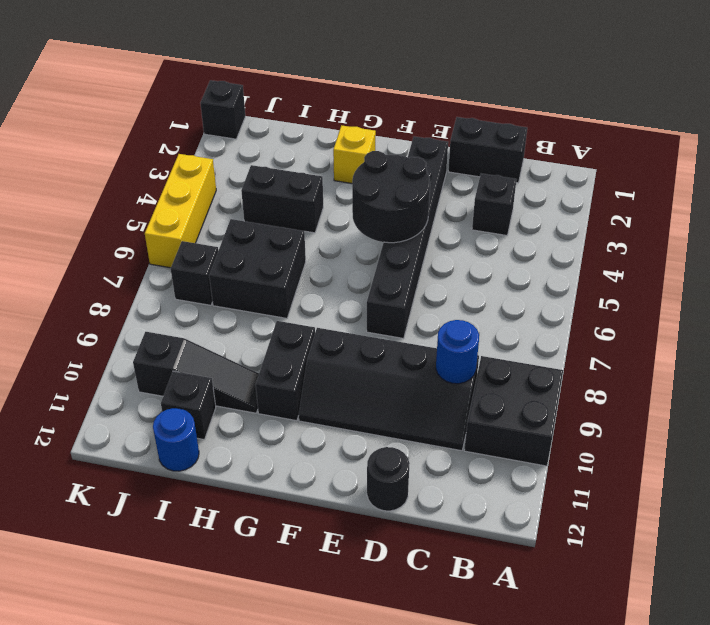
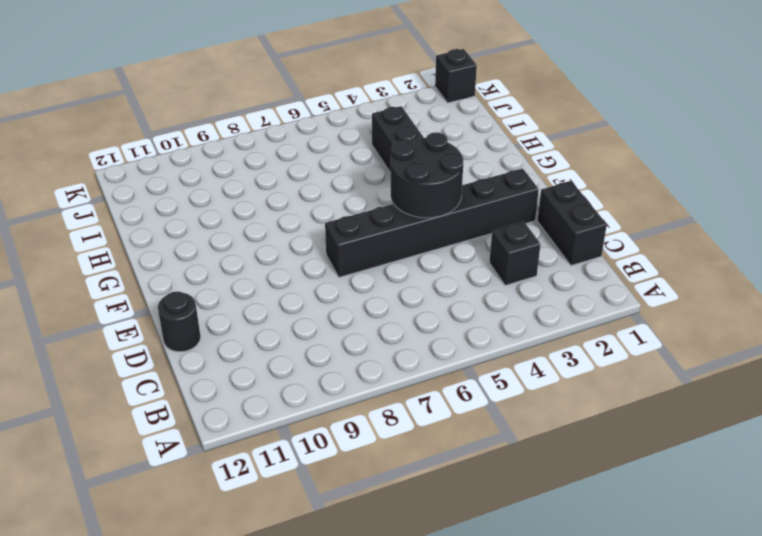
none -> black 2x2 brick [464,356,563,466]
none -> black 2x4 slope [299,328,479,451]
none -> yellow 1x1 brick [333,125,376,183]

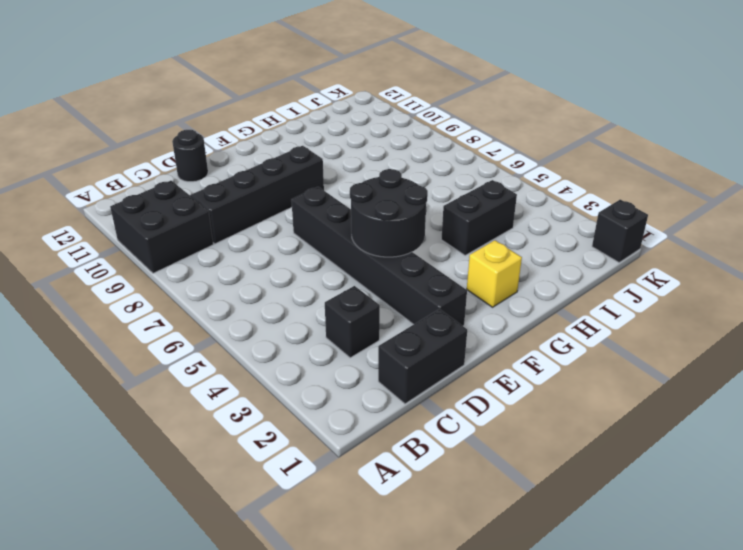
none -> black 1x2 brick [256,321,315,421]
none -> black 2x2 brick [209,219,306,318]
none -> black 1x3 slope [133,332,259,413]

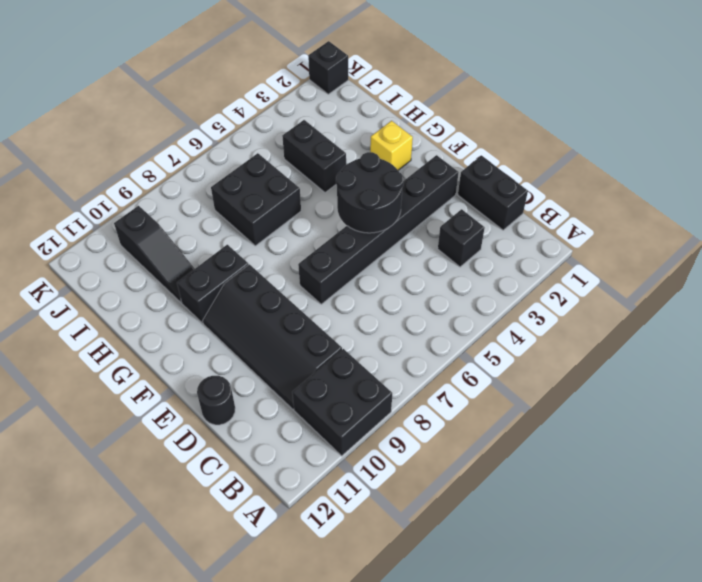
none -> black 1x1 brick [161,371,216,439]
none -> blue 1x1 round brick [153,408,199,471]
none -> black 1x1 brick [171,241,218,305]

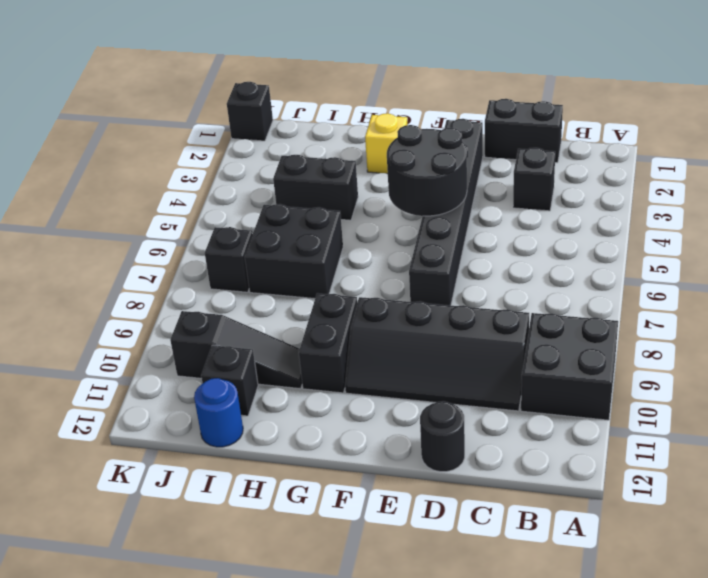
none -> yellow 1x3 brick [145,154,216,268]
none -> blue 1x1 round brick [436,320,479,384]

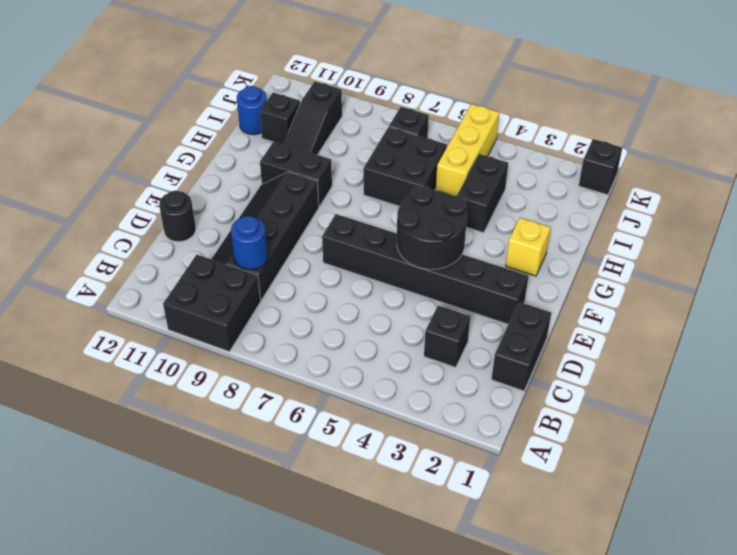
yellow 1x3 brick [436,104,499,196] -> yellow 1x3 brick turned to [145,154,216,268]

